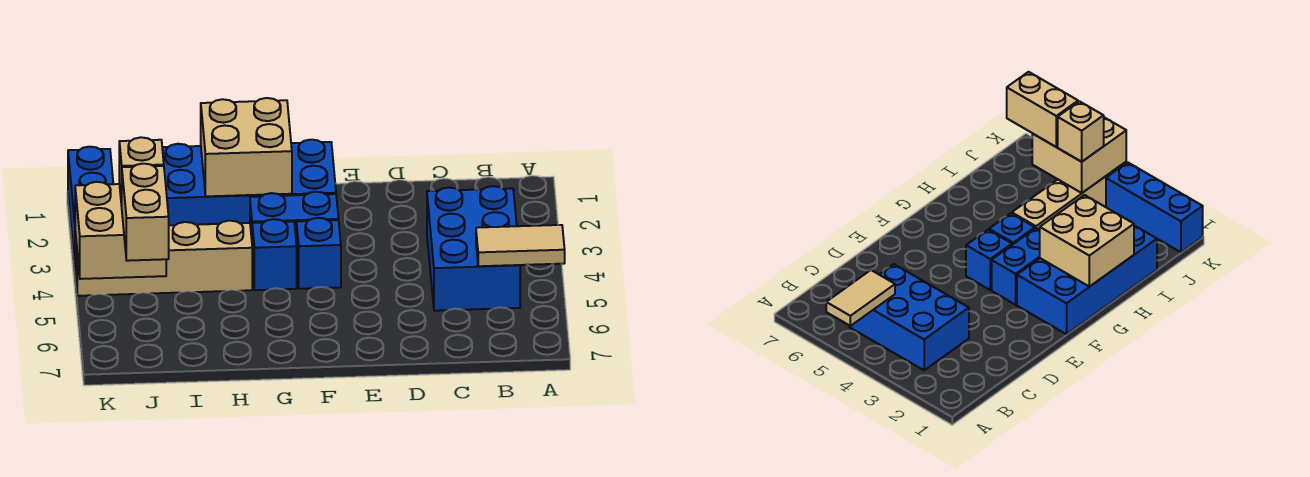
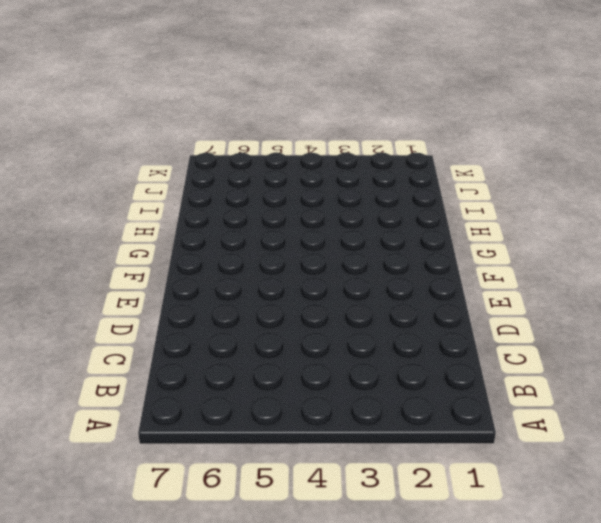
none -> blue 2x3 brick [427,186,520,311]
none -> blue 2x4 brick [162,140,336,225]
none -> blue 1x2 brick [250,192,339,238]

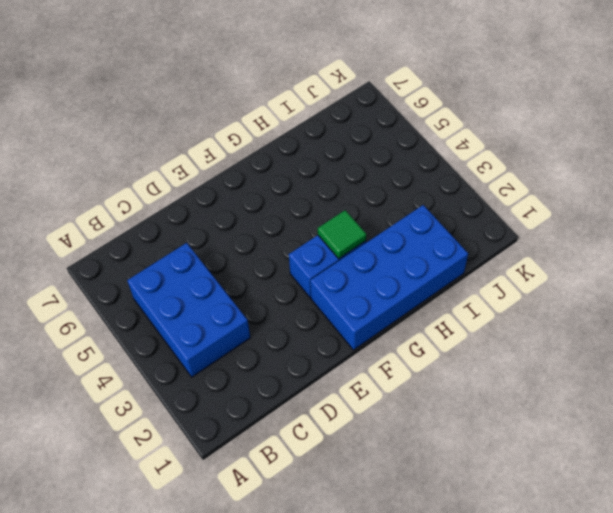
green 1x1 tile [318,210,366,259] -> none
none -> blue 1x1 brick [296,218,341,289]
none -> blue 1x1 brick [252,219,297,290]
none -> tan 1x4 brick [75,221,252,296]

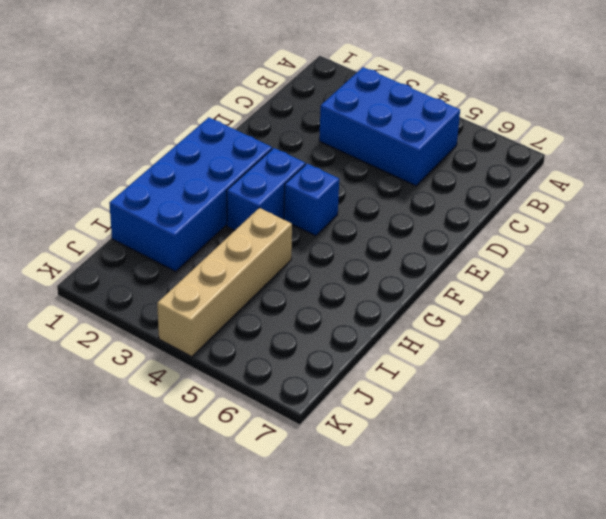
none -> blue 1x1 brick [252,219,297,290]
none -> blue 1x3 brick [68,147,113,264]
none -> tan 1x2 tile [476,225,565,266]

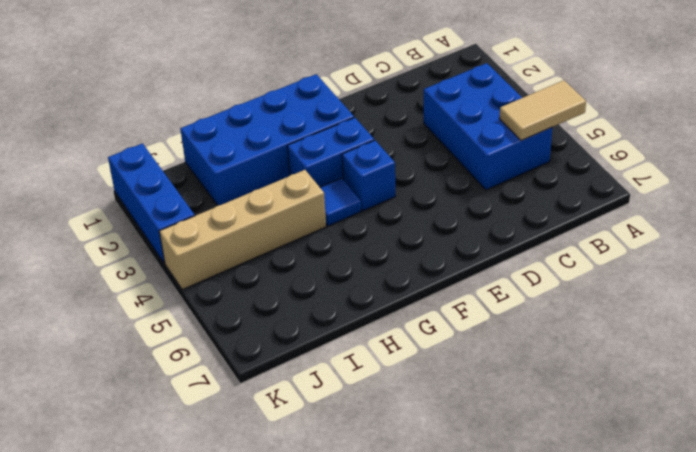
blue 1x1 tile [320,178,361,226] -> blue 1x1 brick [252,219,297,290]
none -> tan 2x2 brick [201,98,292,196]
none -> tan 2x2 brick [75,182,166,279]
none -> tan 1x1 brick [119,137,164,206]

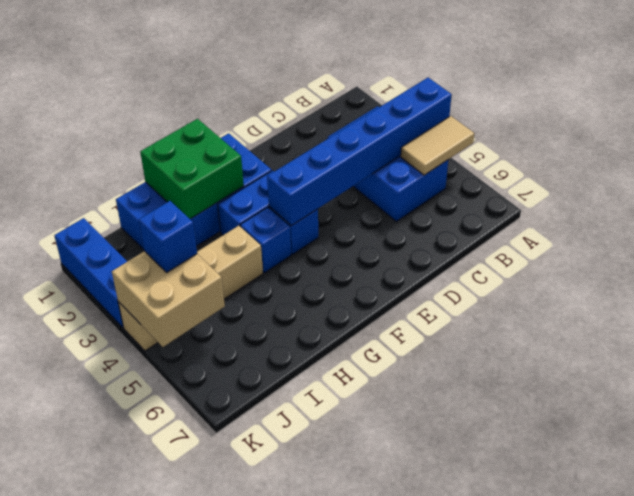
blue 1x6 brick [267,78,452,226] -> none
green 2x2 brick [140,119,244,219] -> tan 2x2 brick [201,98,292,196]
blue 1x1 brick [139,201,197,272] -> tan 1x1 brick [119,137,164,206]
none -> tan 1x2 brick [122,164,169,261]

